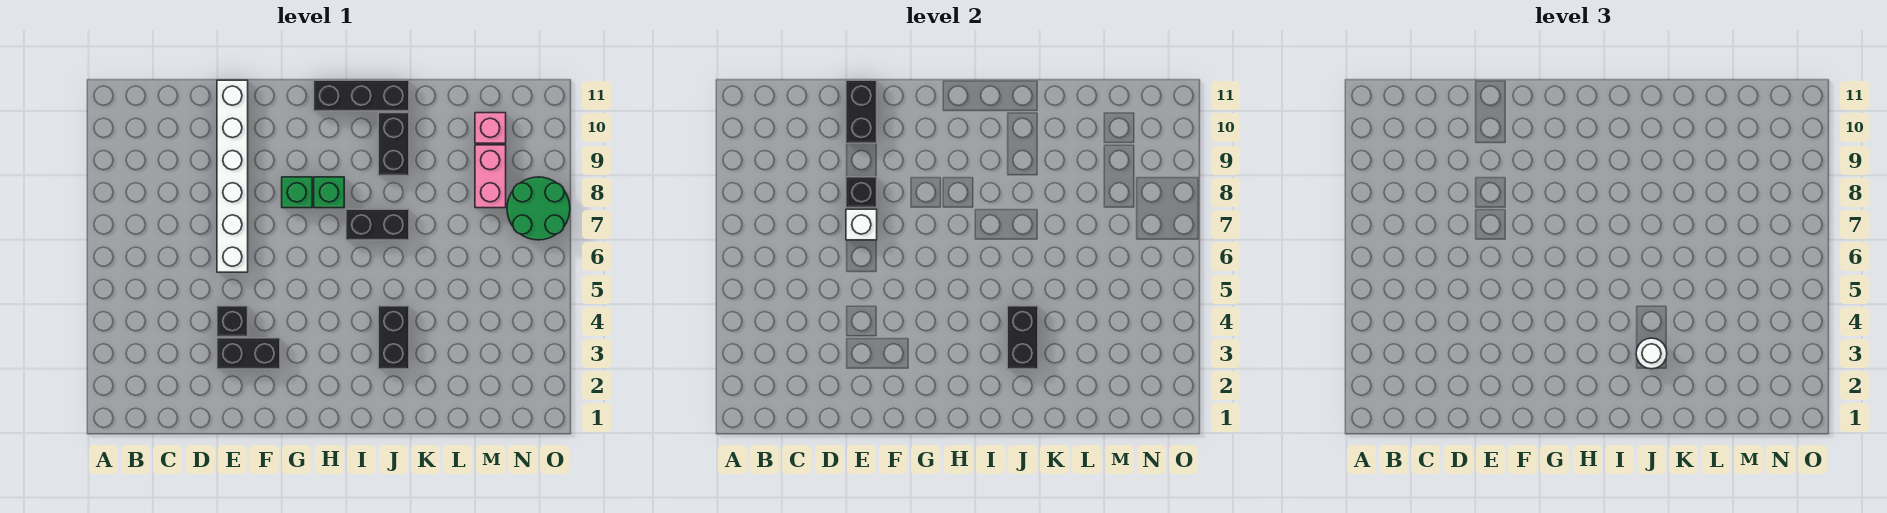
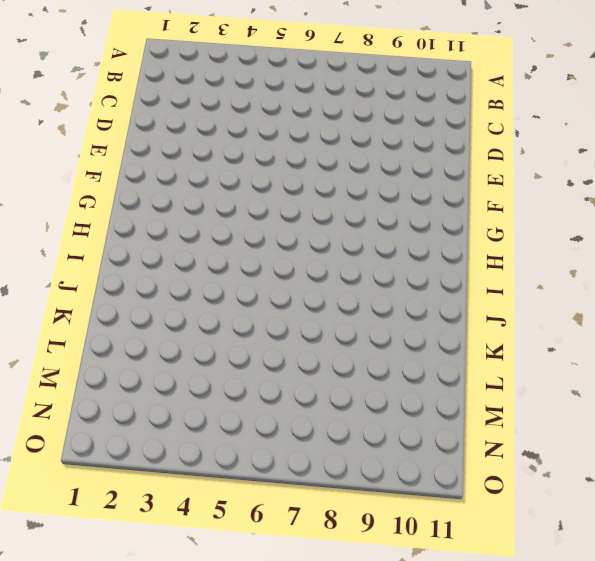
none -> black 1x2 brick [217,338,280,369]
none -> black 1x1 brick [217,306,248,337]
none -> white 1x6 brick [217,80,248,272]

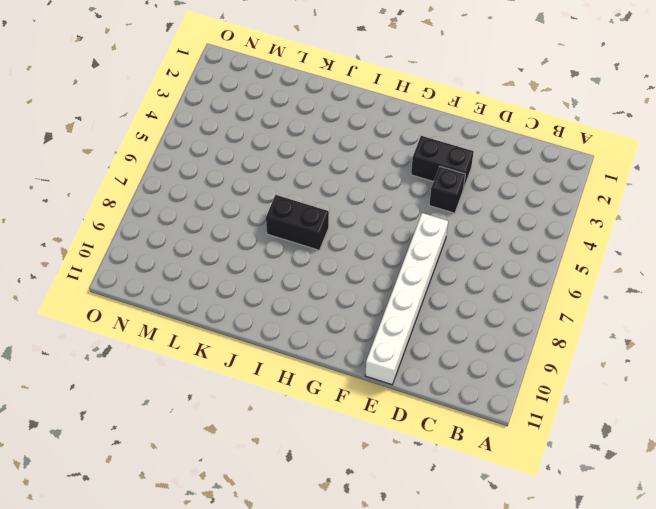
none -> green 1x1 brick [282,177,312,208]
none -> green 1x1 brick [314,177,344,208]
none -> black 1x3 brick [314,80,409,111]

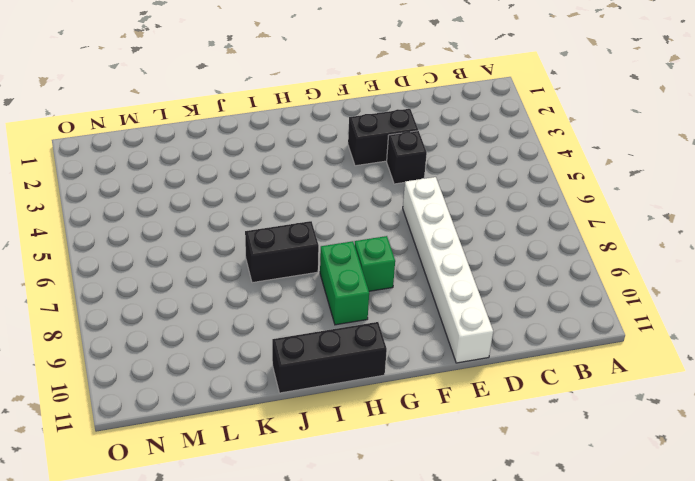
green 1x2 brick [320,241,369,325] -> green 1x1 brick [314,177,344,208]
none -> black 1x2 brick [378,306,409,369]
none -> black 1x2 brick [378,113,409,176]
none -> pink 1x2 brick [475,145,506,208]

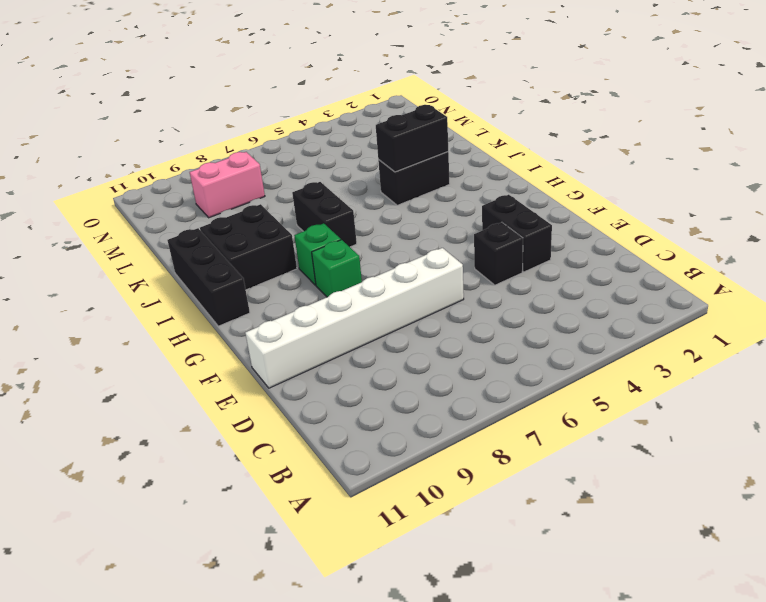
black 2x2 brick [200,204,297,290] -> black 1x2 brick [378,113,409,176]
none -> pink 1x1 brick [475,113,506,143]
none -> green 2x2 round brick [507,177,570,240]
none -> white 1x1 brick [846,209,877,240]

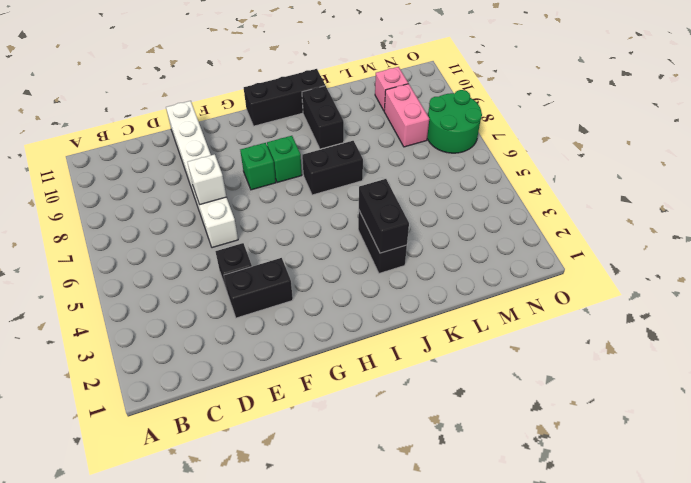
none -> black 1x1 brick [846,177,877,208]
none -> black 1x2 brick [846,80,877,143]
none -> white 1x1 round brick [1636,338,1667,369]

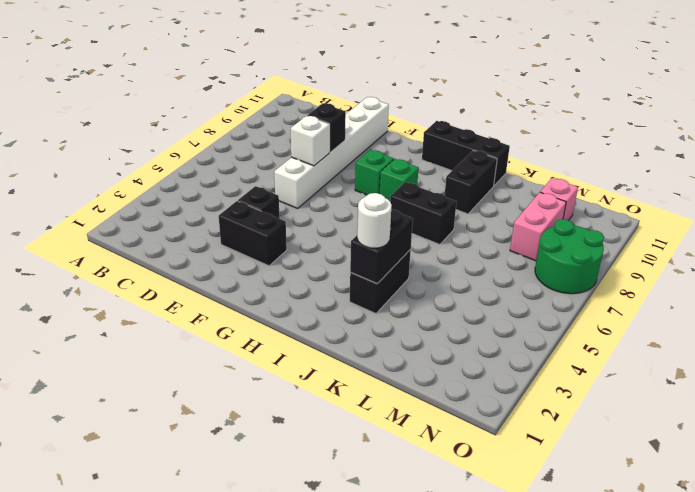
none -> black 1x2 brick [846,80,877,143]

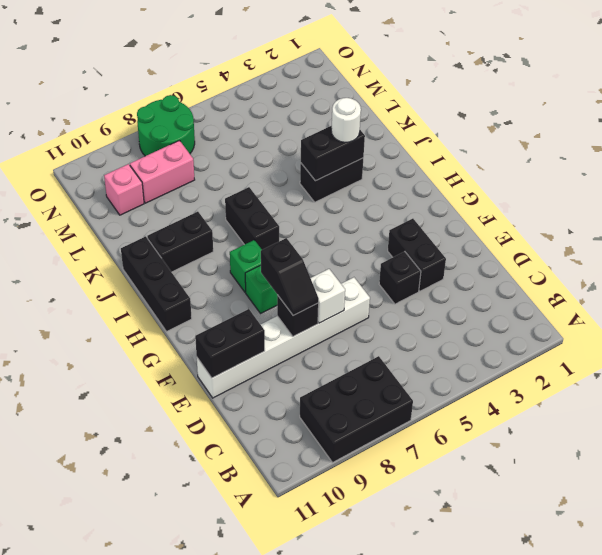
black 2x3 brick [300,356,413,462] -> none
black 1x2 slope [261,238,319,315] -> none

